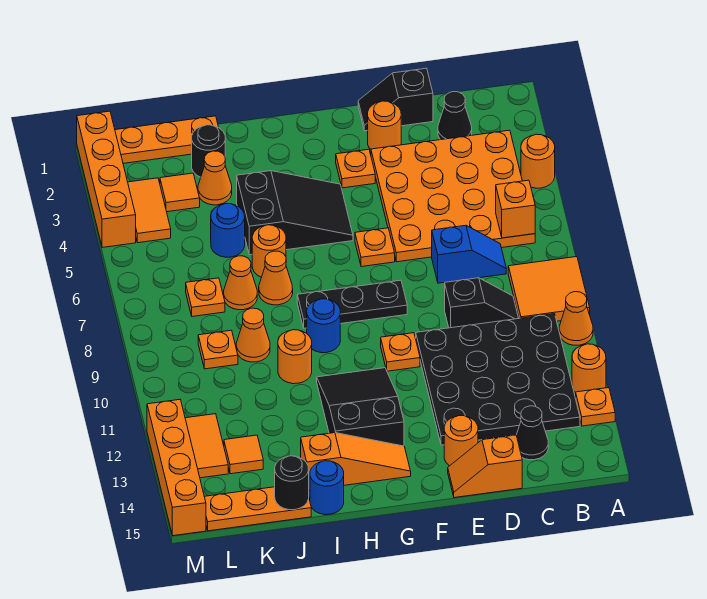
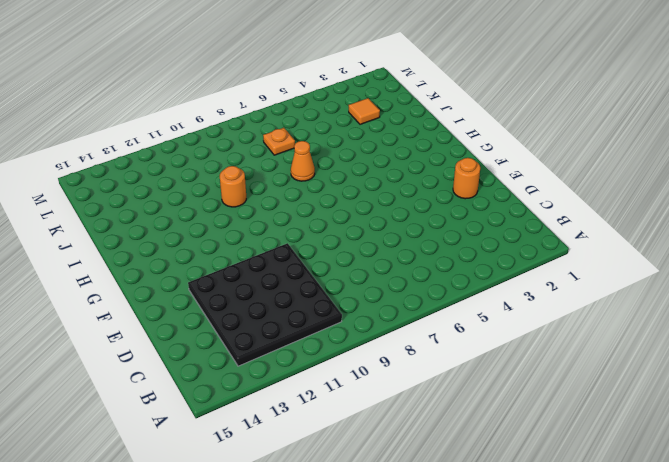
none -> orange 1x1 round brick [521,134,555,188]
none -> orange 2x2 tile [508,257,590,321]
none -> orange 1x1 cone [559,292,593,345]
none -> orange 1x1 round brick [572,344,606,393]

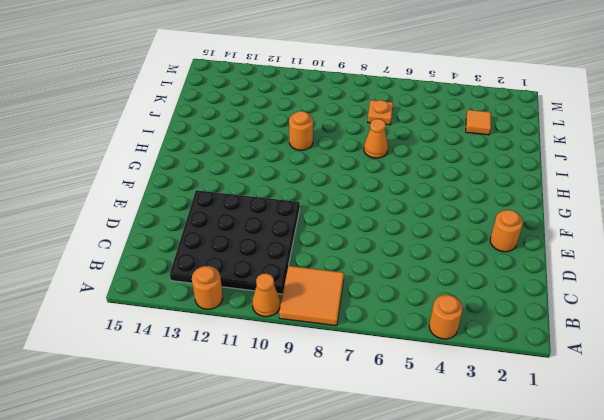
none -> orange 1x1 plate [576,388,615,426]
none -> orange 4x4 plate [371,130,535,262]
none -> black 1x1 cone [438,92,472,140]
none -> blue 1x2 slope [432,225,506,283]

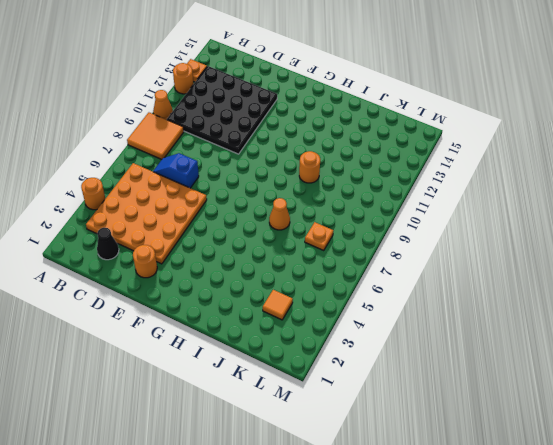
none -> black 1x2 slope [445,278,519,328]
none -> black 1x1 cone [516,406,548,460]
none -> black 1x2 slope [358,68,433,131]
none -> orange 1x2 slope [448,435,522,498]

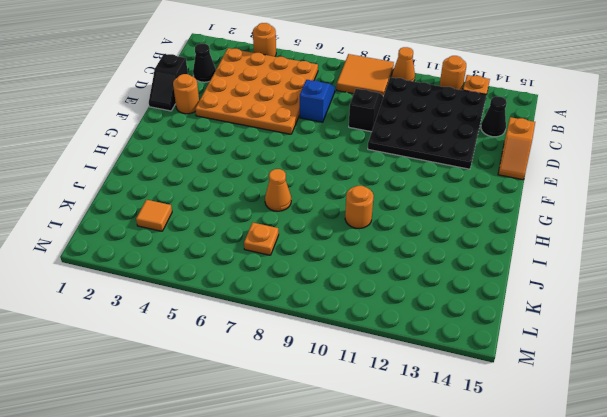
none -> orange 1x1 round brick [444,415,478,466]
none -> orange 1x1 plate [336,149,375,188]
none -> orange 1x1 plate [355,228,395,267]
none -> black 1x3 plate [297,280,407,328]

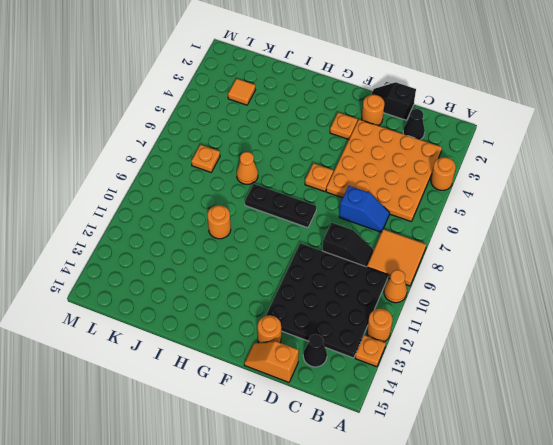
none -> orange 1x1 plate [381,333,420,371]
none -> black 2x3 slope [237,171,353,255]
none -> black 2x3 slope [317,368,404,446]
none -> orange 1x3 slope [301,433,411,490]

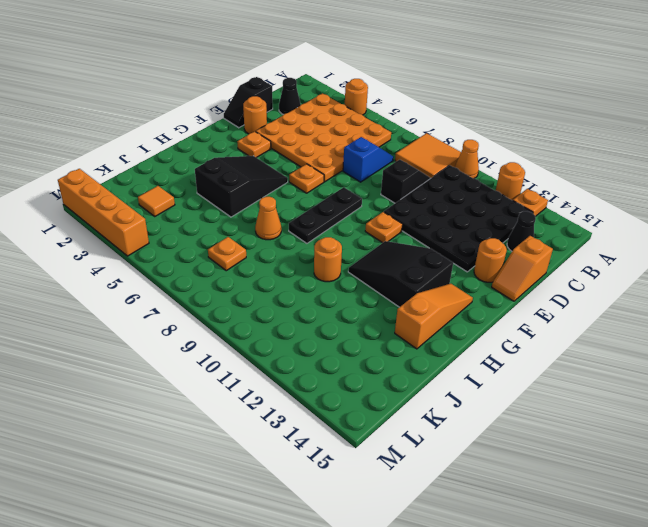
none -> blue 1x1 round brick [307,299,340,353]
none -> orange 1x1 round brick [252,225,286,277]
none -> blue 1x1 round brick [310,461,344,515]
none -> orange 1x3 plate [115,116,219,163]

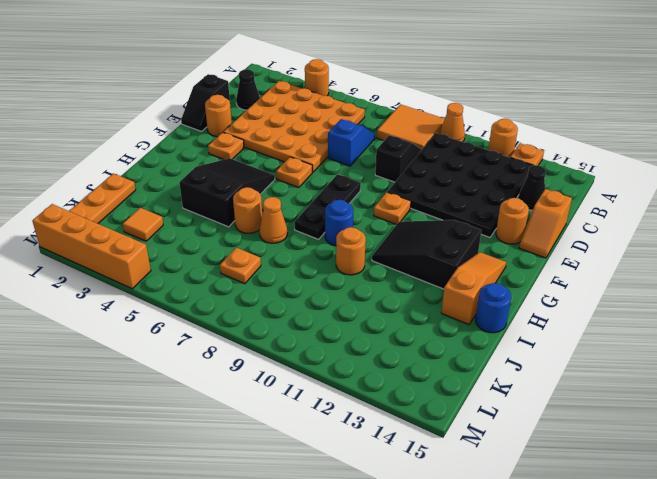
none -> black 1x1 round brick [192,125,225,177]
none -> orange 1x1 cone [198,151,232,205]
none -> blue 1x1 round brick [211,204,245,257]
none -> orange 1x1 cone [224,256,257,310]

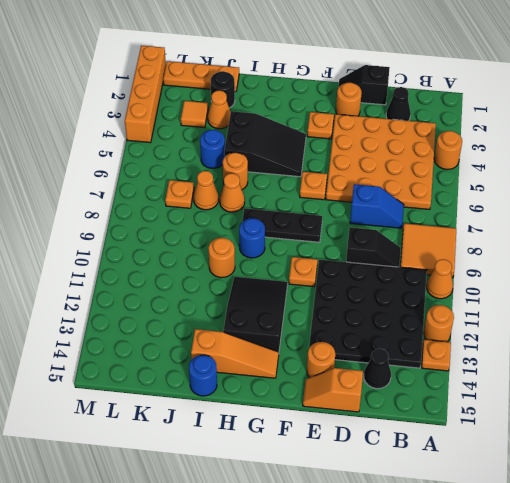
none -> orange 1x1 cone [236,308,270,362]
none -> orange 1x3 plate [204,487,311,531]
none -> orange 1x1 plate [198,330,238,369]
none -> orange 1x1 tile [224,435,263,474]

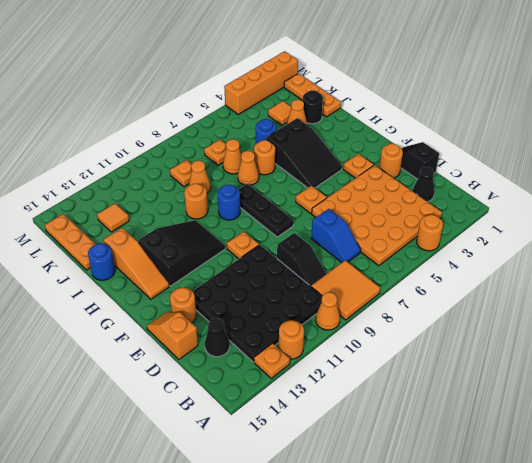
none -> orange 1x2 tile [128,178,171,243]
none -> orange 1x2 tile [185,414,228,478]
none -> orange 1x4 brick [147,400,206,536]
none -> orange 1x1 brick [496,180,535,238]

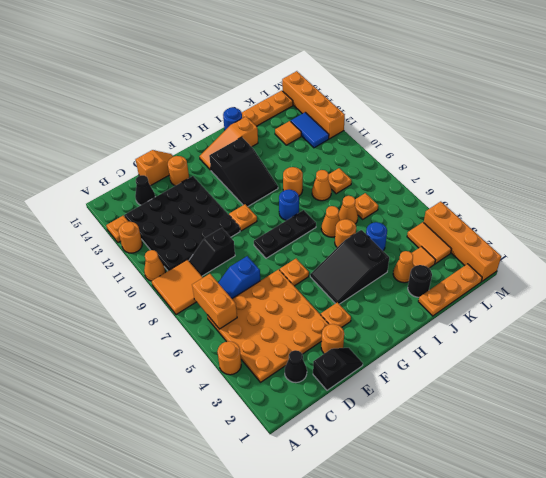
orange 1x2 brick [192,274,237,329] -> orange 1x1 brick [496,180,535,238]
blue 1x2 tile [291,112,329,148] -> orange 1x2 tile [185,414,228,478]
none -> black 1x1 round brick [275,456,309,510]

